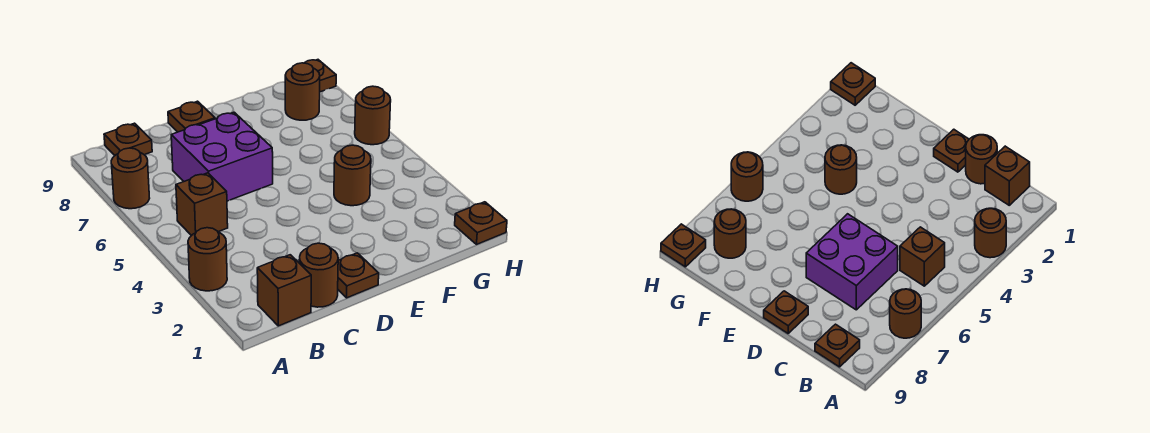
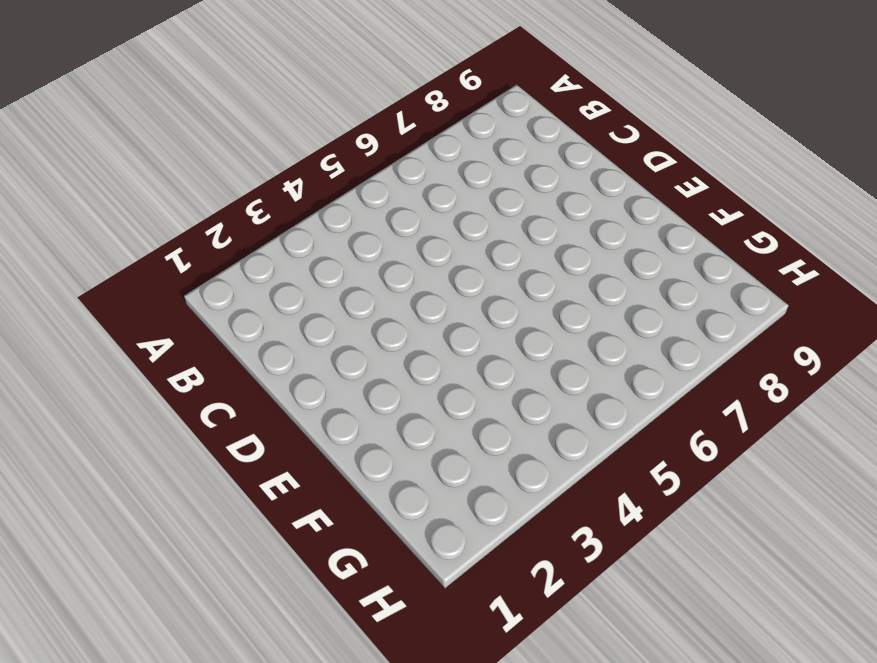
none -> brown 1x1 round brick [188,228,227,291]
none -> brown 1x1 round brick [111,148,150,209]
none -> brown 1x1 brick [257,255,311,326]

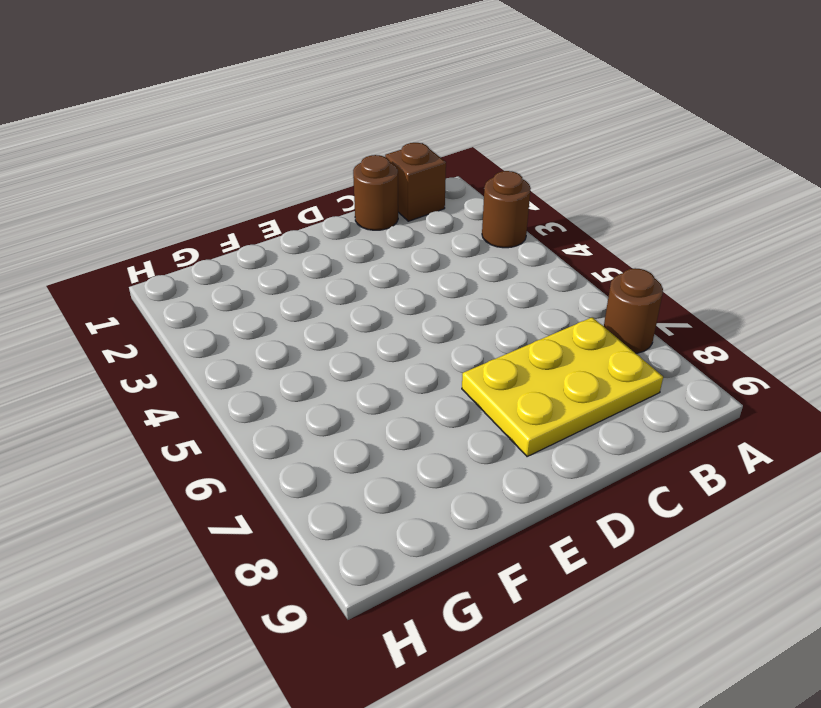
yellow 2x3 plate [462,317,663,457] -> purple 2x2 brick [171,112,273,201]
none -> brown 1x1 brick [176,173,228,236]
none -> brown 1x1 plate [104,123,152,156]
none -> brown 1x1 plate [338,253,379,298]

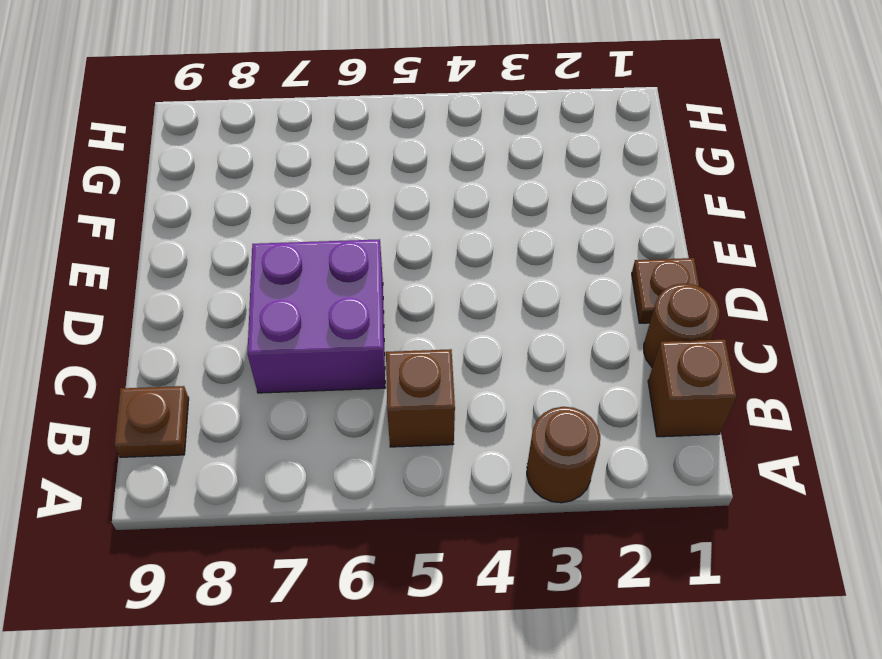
none -> brown 1x1 round brick [111,148,150,209]
none -> brown 1x1 plate [168,101,215,132]
none -> brown 1x1 round brick [334,145,371,206]

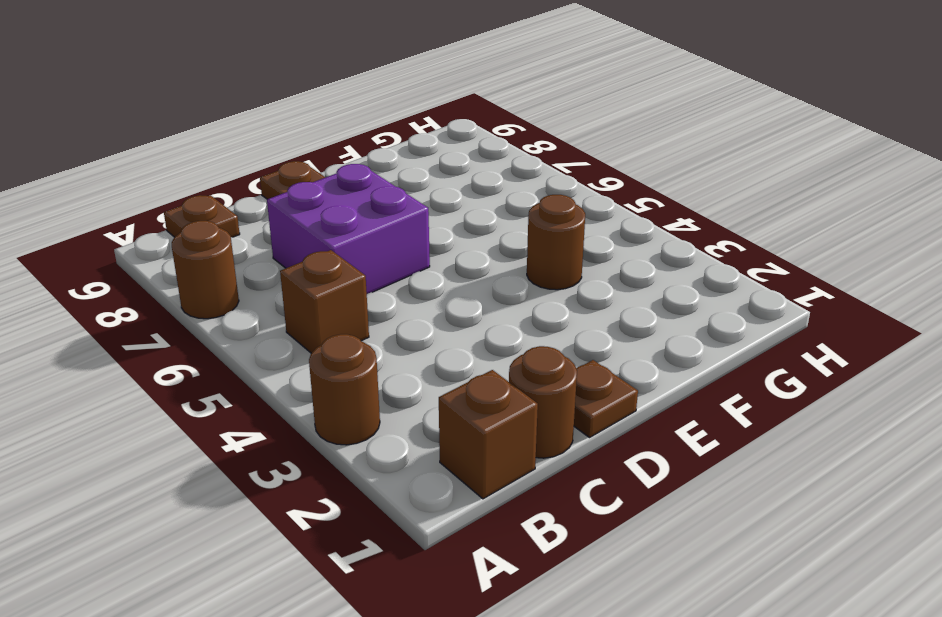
none -> brown 1x1 round brick [285,63,320,120]
none -> brown 1x1 plate [455,202,507,244]
none -> brown 1x1 round brick [355,86,391,145]

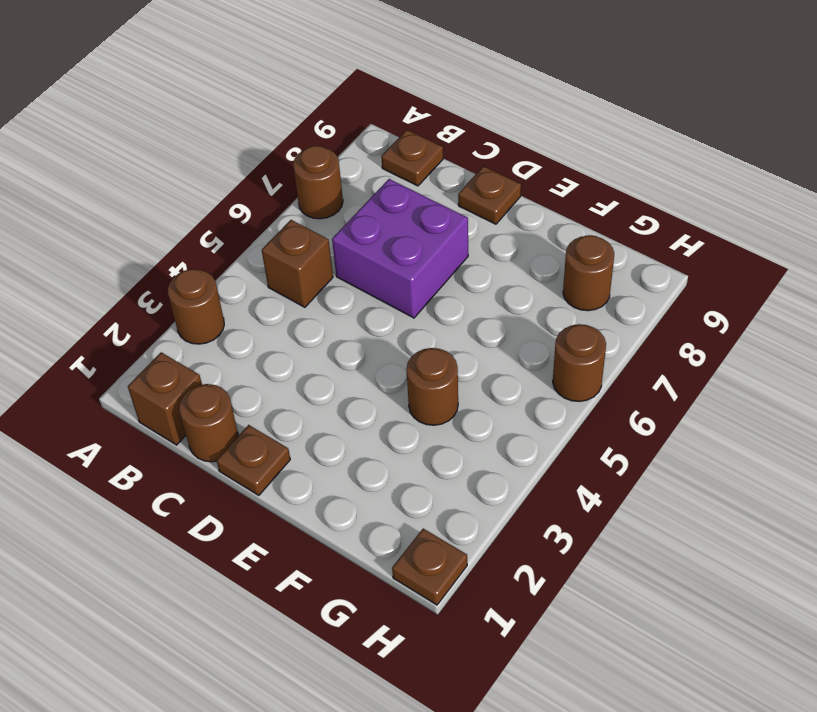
none -> brown 1x1 plate [305,60,336,92]

